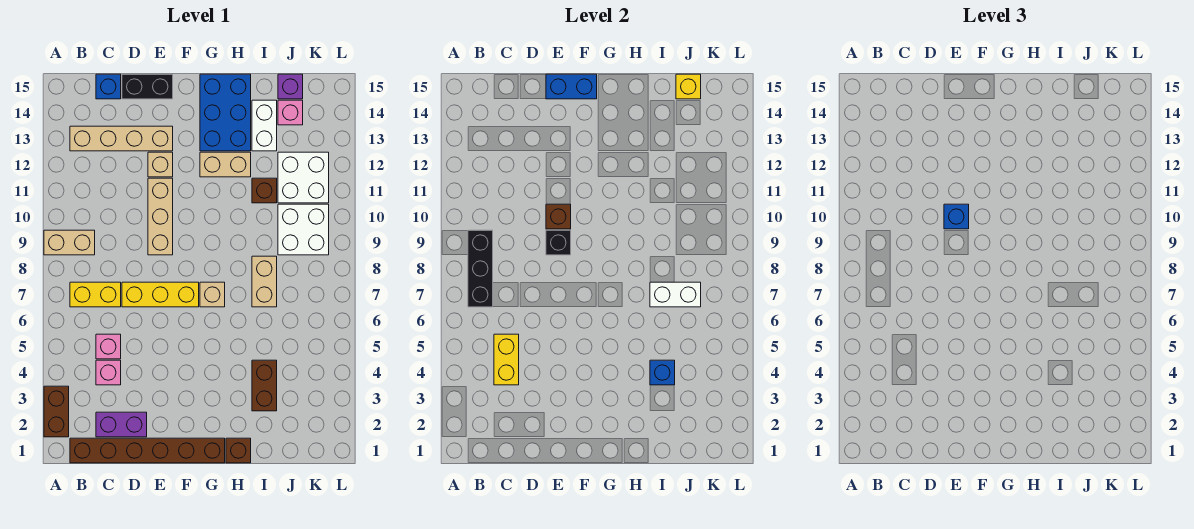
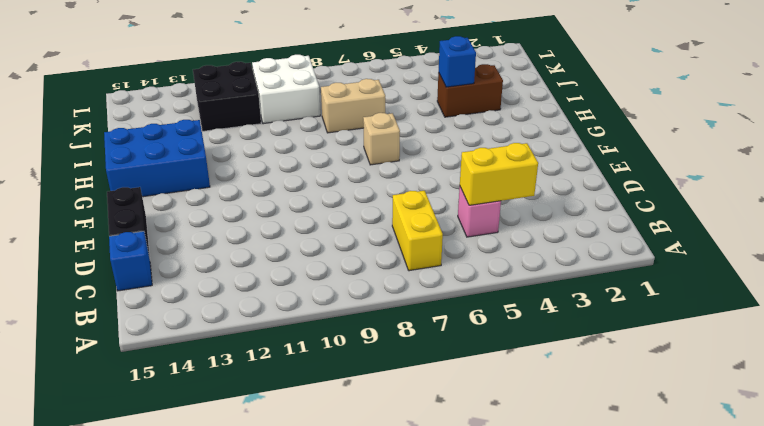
black 2x2 brick [193,62,261,131] -> white 2x2 brick [278,152,329,203]
none -> brown 1x2 brick [44,386,69,437]
none -> tan 1x2 brick [44,230,95,255]
none -> brown 1x6 brick [70,438,225,463]
none -> tan 1x4 brick [70,126,173,151]

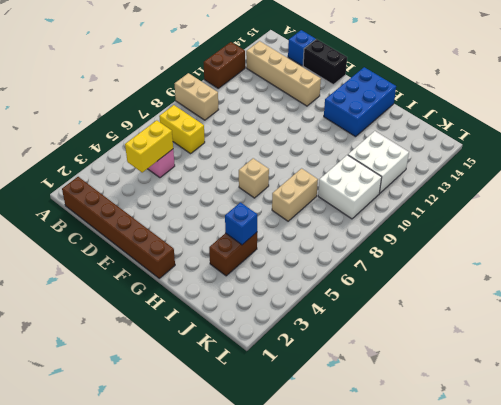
brown 1x2 brick [204,42,245,88] -> brown 1x2 brick moved to [44,386,69,437]
none -> purple 1x2 brick [96,412,147,437]
none -> pink 1x1 brick [96,360,121,385]
none -> yellow 1x3 brick [122,282,199,307]
none -> tan 1x3 brick [148,178,173,255]

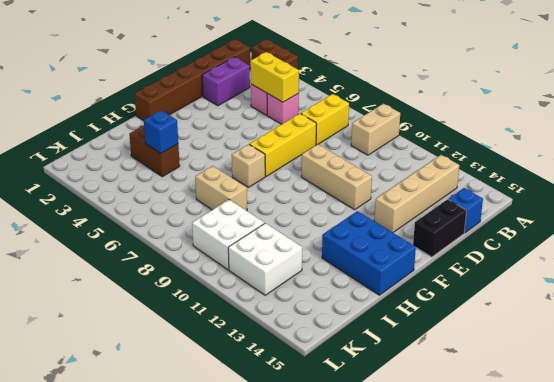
none -> tan 1x1 brick [148,152,173,177]
none -> tan 1x2 brick [200,152,251,177]
none -> brown 1x1 brick [226,438,251,463]
none -> brown 1x1 brick [252,178,277,203]

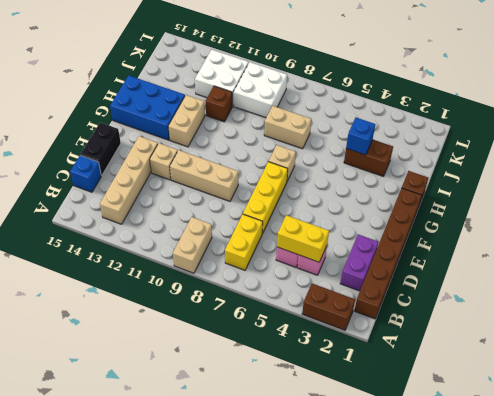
none -> white 1x2 brick [252,100,277,151]
none -> pink 1x1 brick [278,100,303,125]
none -> purple 1x1 brick [278,74,303,99]
none -> black 1x3 brick [468,230,493,307]

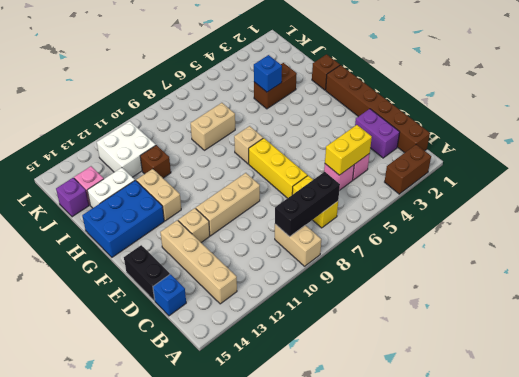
none -> white 2x2 brick [278,204,329,255]
none -> black 1x1 brick [546,230,571,255]
none -> brown 1x1 brick [546,204,571,229]
none -> blue 1x2 brick [546,74,597,99]

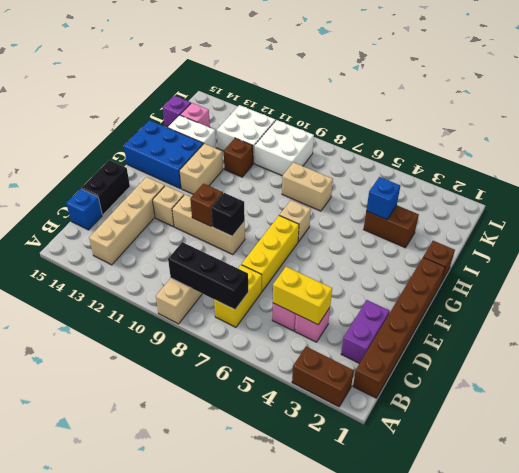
none -> blue 1x2 brick [546,74,597,99]
none -> white 1x2 brick [650,282,701,307]
none -> yellow 1x1 brick [676,74,701,99]
none -> blue 1x1 brick [944,204,969,229]

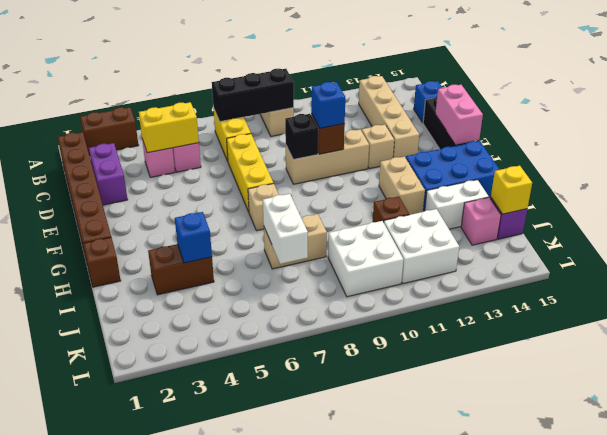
pink 1x2 brick [435,85,483,145] -> blue 1x2 brick [546,74,597,99]

